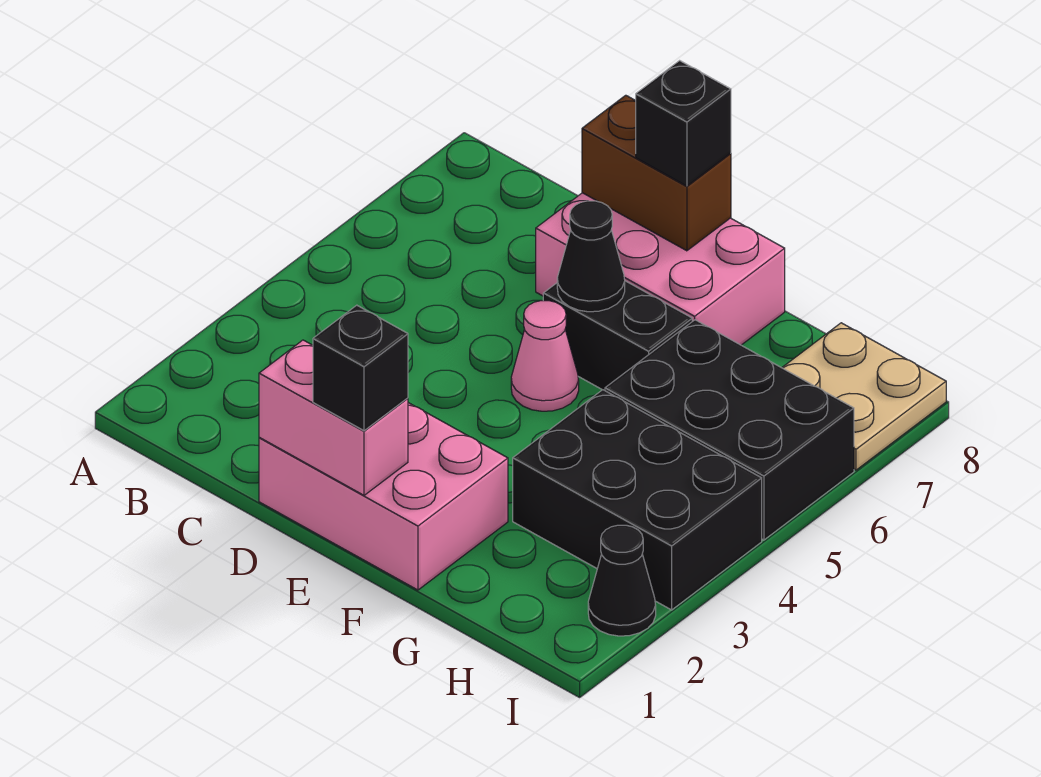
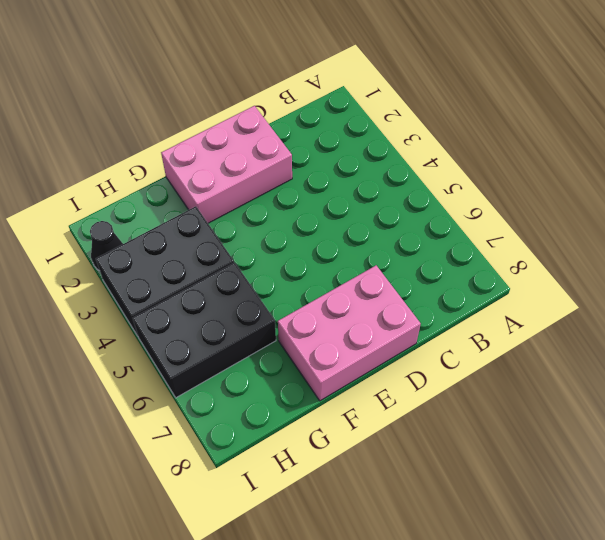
none -> pink 1x1 cone [511,301,579,411]
none -> black 1x2 brick [543,281,692,390]
none -> tan 2x2 plate [782,323,946,470]

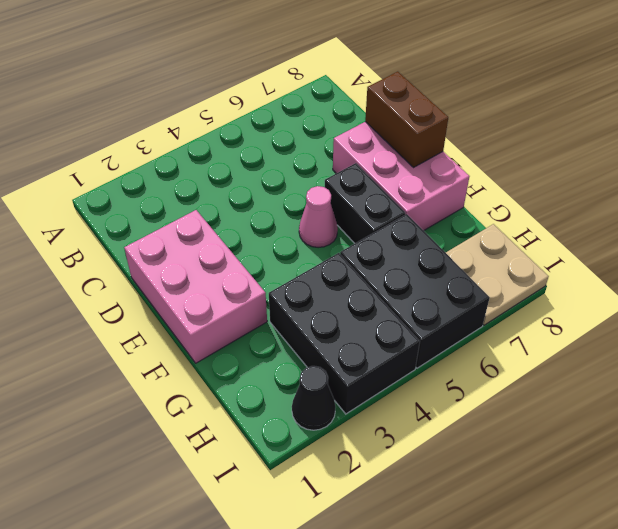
none -> pink 1x2 brick [259,340,408,495]
none -> black 1x1 cone [557,201,625,312]
none -> black 1x1 brick [313,305,408,431]

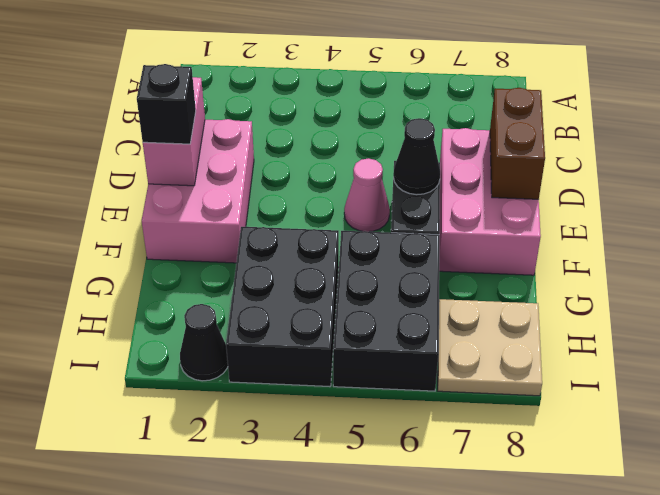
none -> black 1x1 brick [636,61,731,186]

